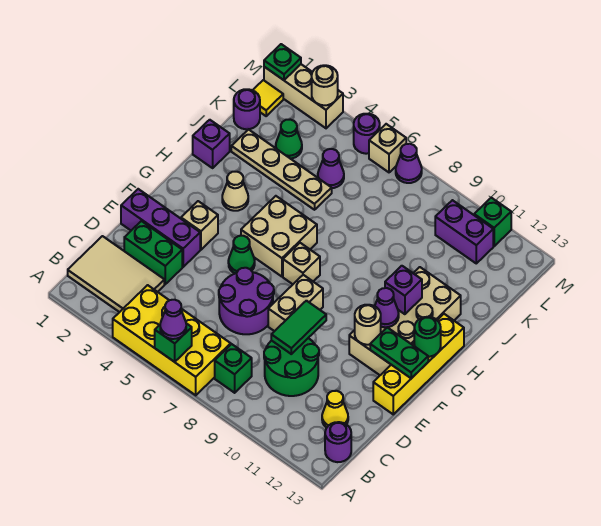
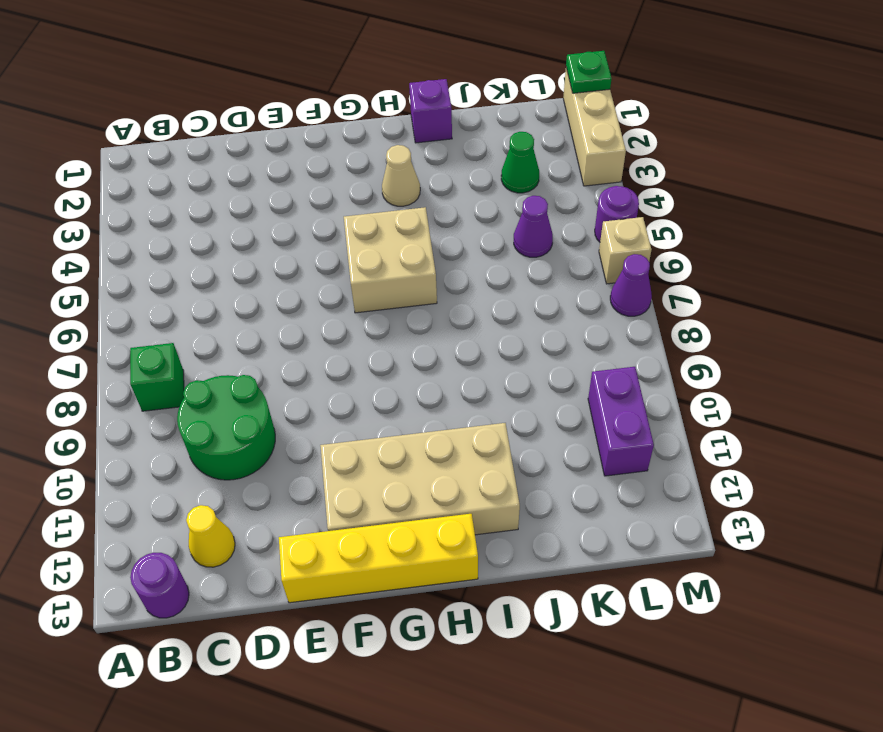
none -> yellow 2x4 brick [113,285,231,395]
none -> tan 2x3 tile [68,236,164,312]
none -> green 1x2 brick [124,221,182,284]
none -> purple 2x2 round brick [219,268,274,334]

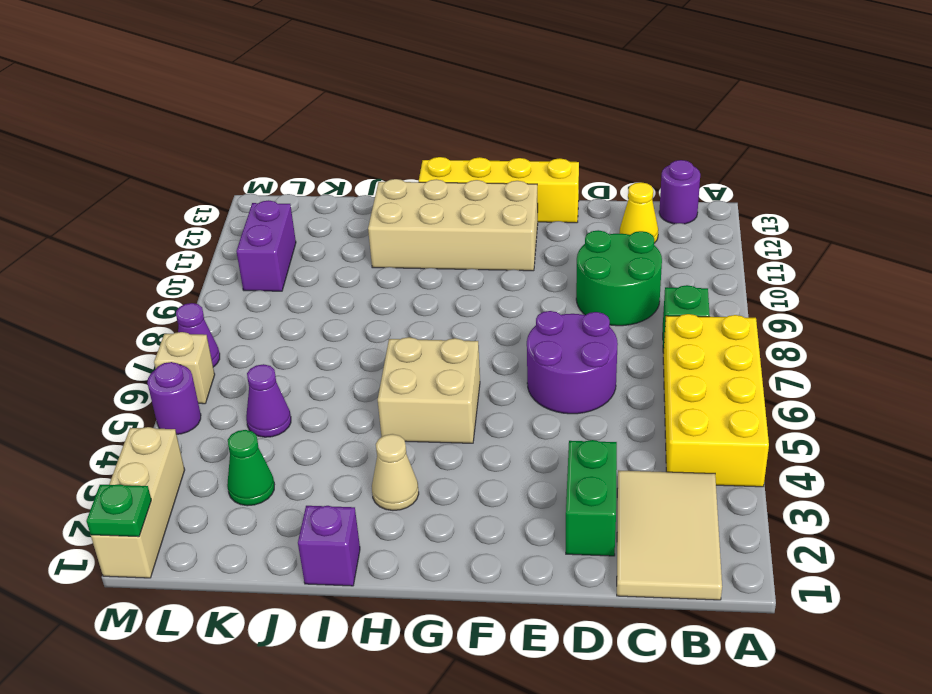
none -> purple 1x3 brick [121,189,200,267]
none -> tan 1x2 brick [268,275,323,331]
none -> tan 1x1 brick [181,201,218,250]
none -> green 1x1 cone [228,236,255,273]

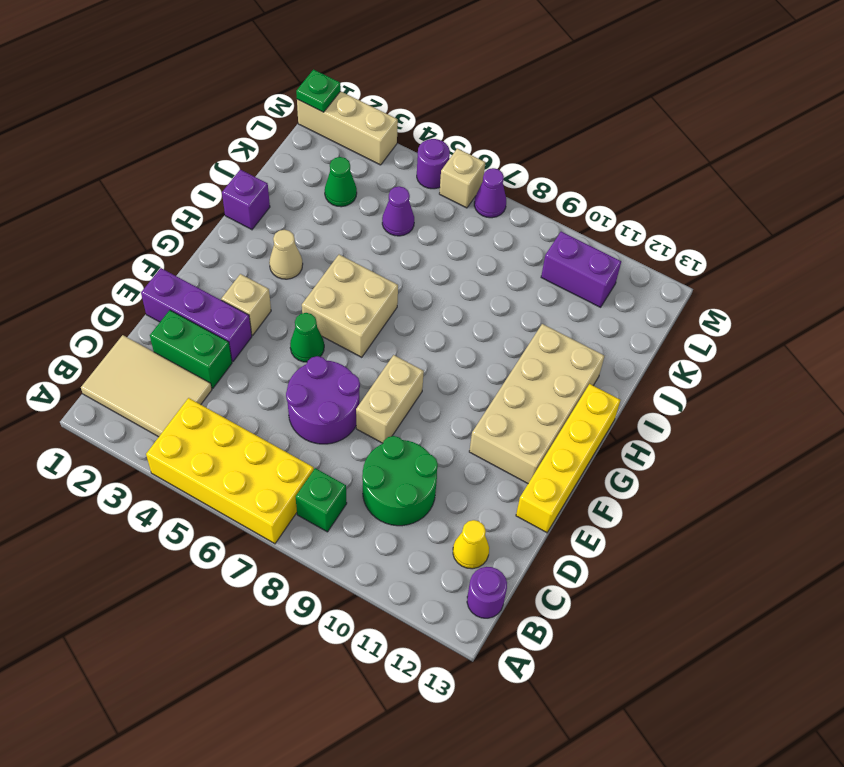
none -> tan 1x1 brick [283,243,320,284]
none -> tan 1x4 plate [231,129,332,210]
none -> purple 1x1 round brick [234,89,260,129]
none -> yellow 1x1 tile [253,80,283,116]

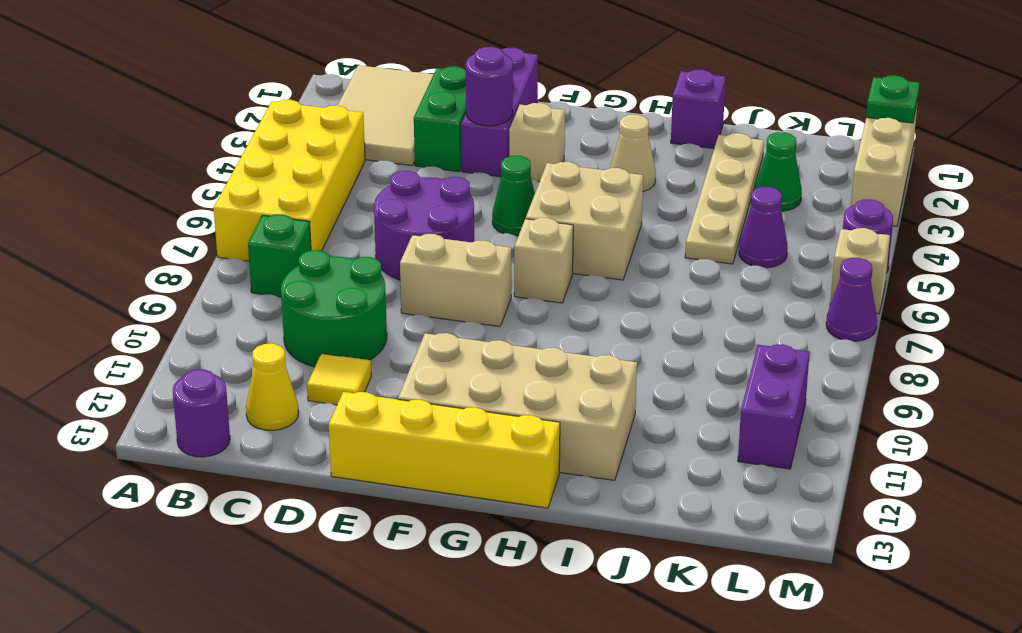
yellow 1x1 tile [307,354,371,405] -> yellow 1x1 tile moved to [253,80,283,116]
purple 1x1 round brick [466,47,513,126] -> purple 1x1 round brick moved to [234,89,260,129]
none -> green 1x1 brick [474,198,511,246]
none -> green 1x1 brick [155,323,192,362]
none -> green 1x2 tile [271,301,326,354]
none -> tan 1x1 round brick [355,305,381,345]

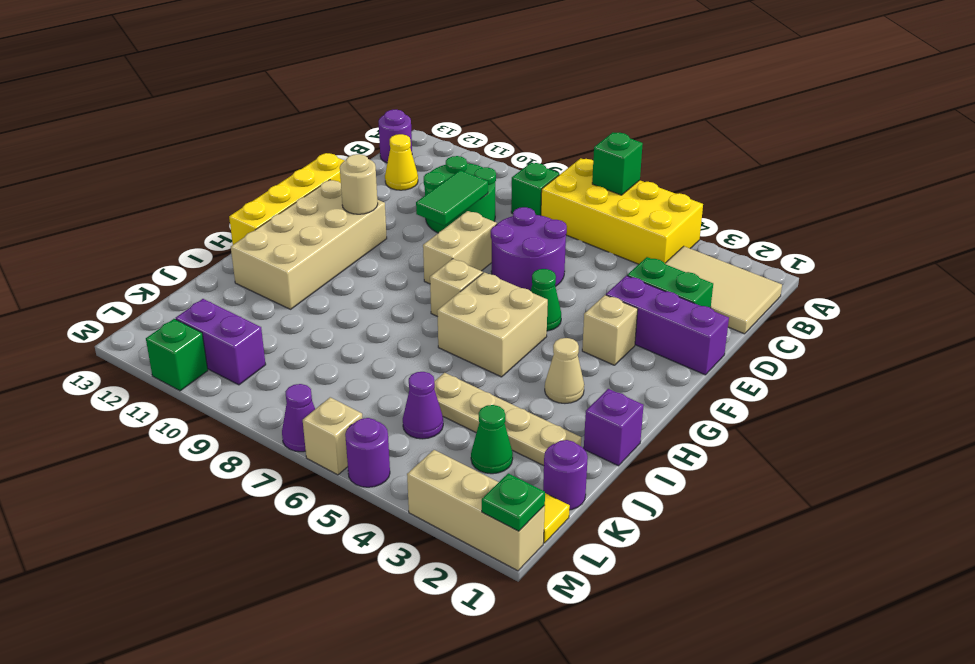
none -> green 1x2 plate [370,328,428,378]
none -> purple 1x1 cone [375,288,399,327]
none -> green 1x1 round brick [414,317,441,357]
none -> purple 1x1 brick [385,266,422,314]

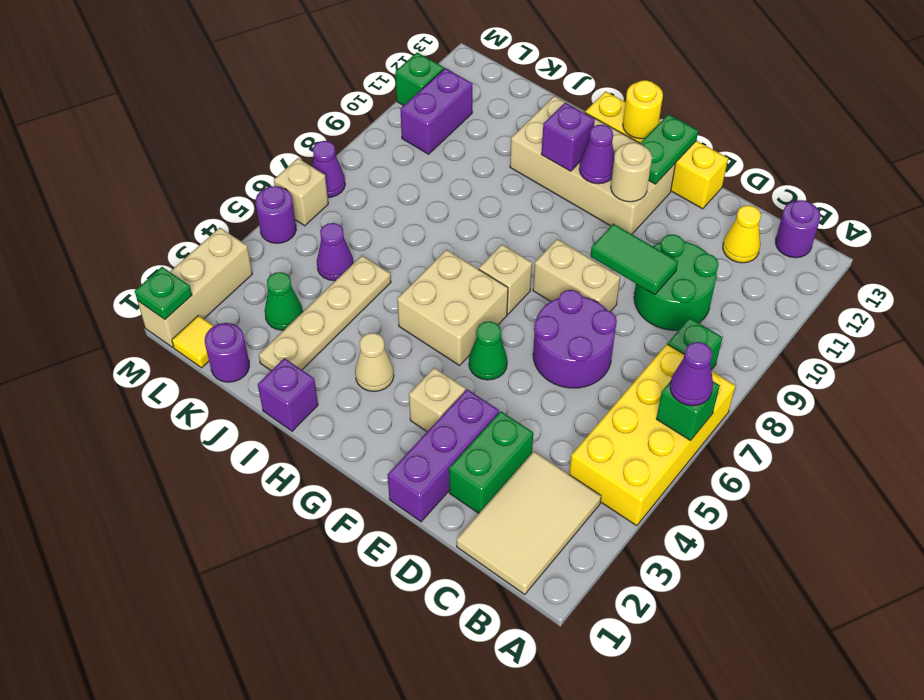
yellow 1x1 round brick [623,80,663,139] -> green 1x1 round brick [414,317,441,357]
none -> tan 1x1 round brick [312,65,338,105]

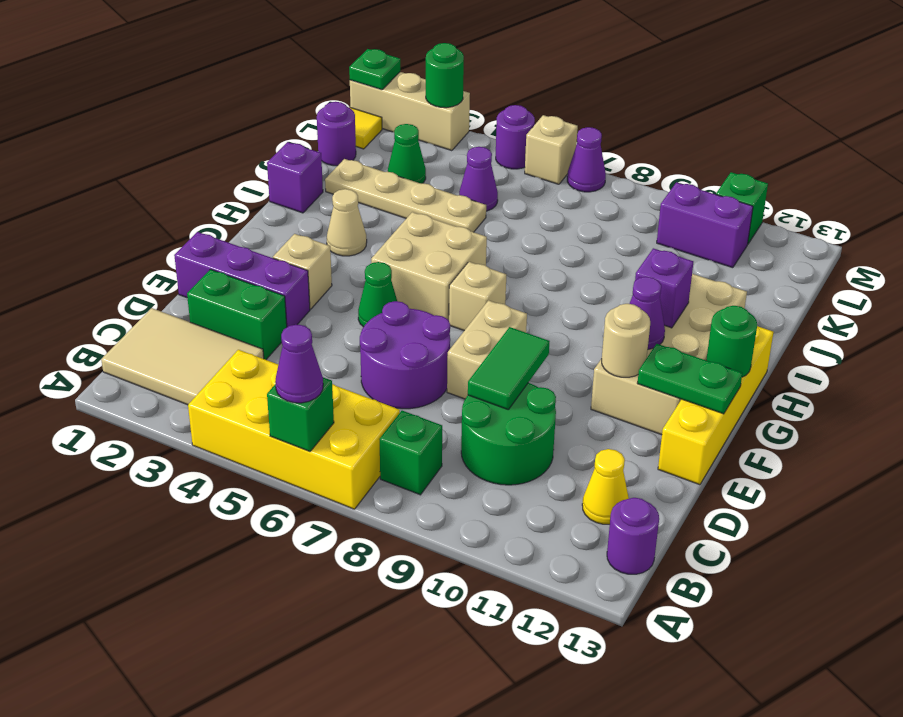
green 1x1 round brick [426,43,464,108] -> tan 1x1 round brick [312,65,338,105]

